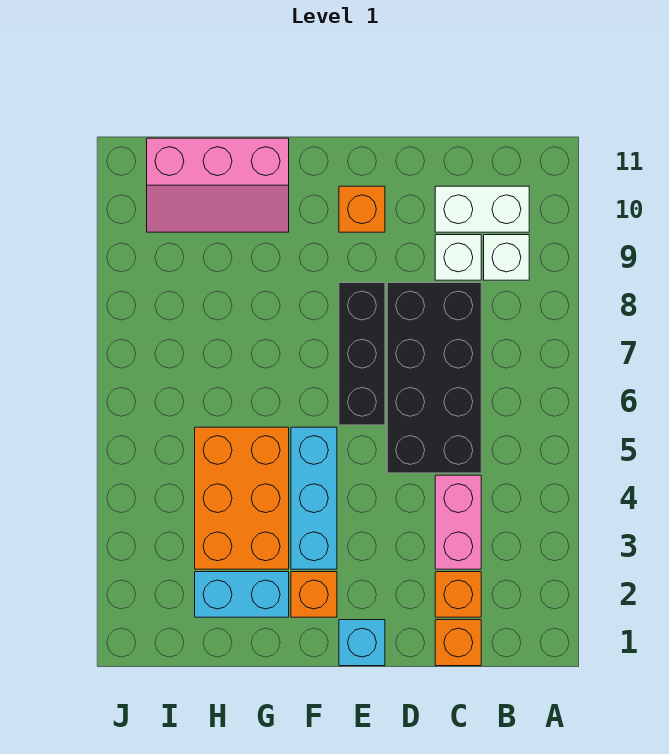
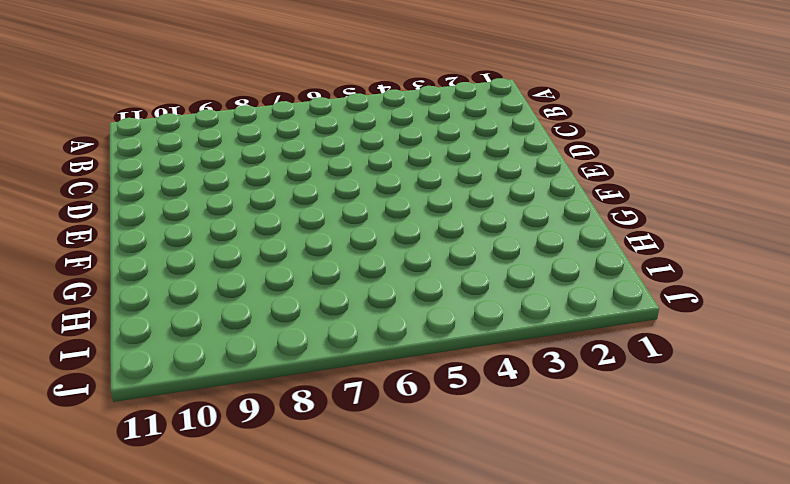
none -> white 1x1 brick [484,235,529,280]
none -> white 1x2 brick [435,186,529,232]
none -> orange 1x1 brick [435,620,481,666]

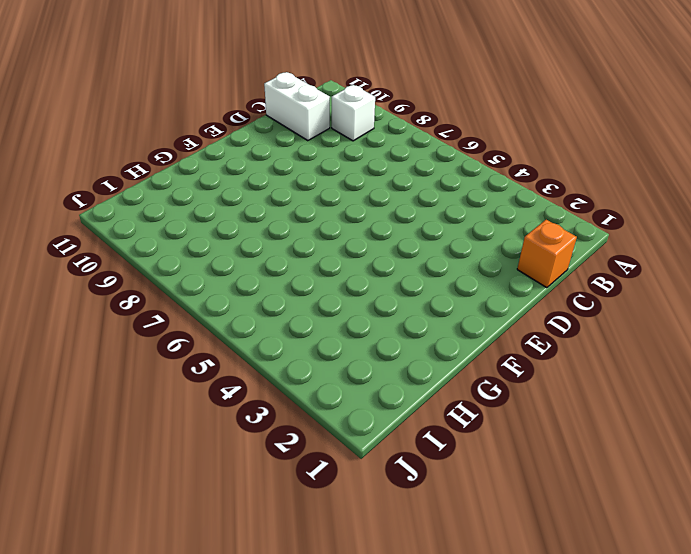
white 1x2 brick [264,72,330,141] -> white 1x2 brick turned to [435,186,529,232]
none -> orange 1x1 brick [435,572,481,617]
none -> pink 1x2 brick [435,475,481,569]
none -> black 2x4 brick [387,283,481,473]

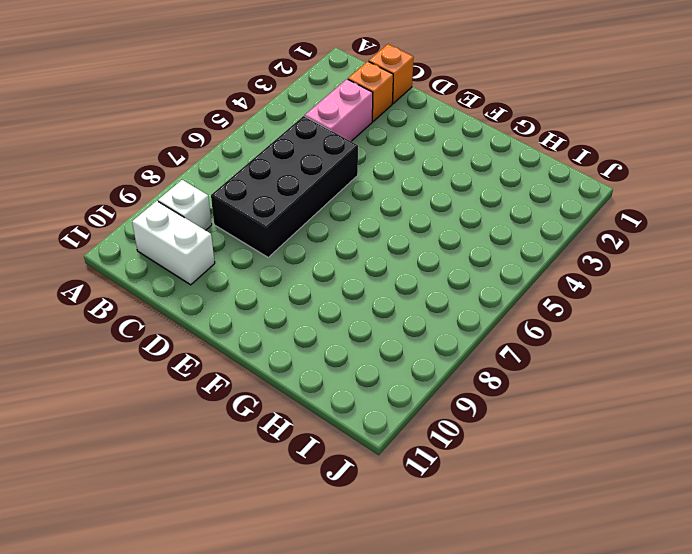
none -> white 1x1 brick [435,235,481,280]
none -> cyan 1x1 brick [339,620,385,666]
none -> black 1x3 brick [339,283,385,425]

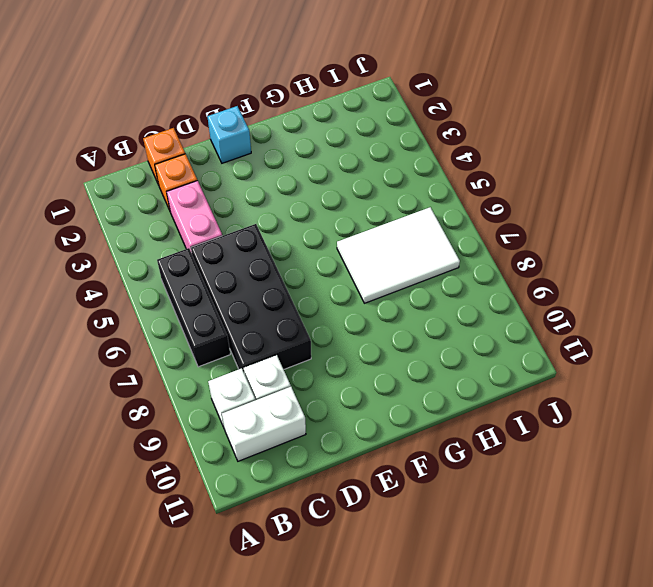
black 1x3 brick [157,248,230,367] -> black 1x3 brick moved to [339,283,385,425]
white 2x3 tile [337,207,460,303] -> none
none -> orange 1x1 brick [339,186,385,232]
none -> orange 1x1 brick [291,572,337,617]
none -> cyan 1x3 brick [291,427,337,569]

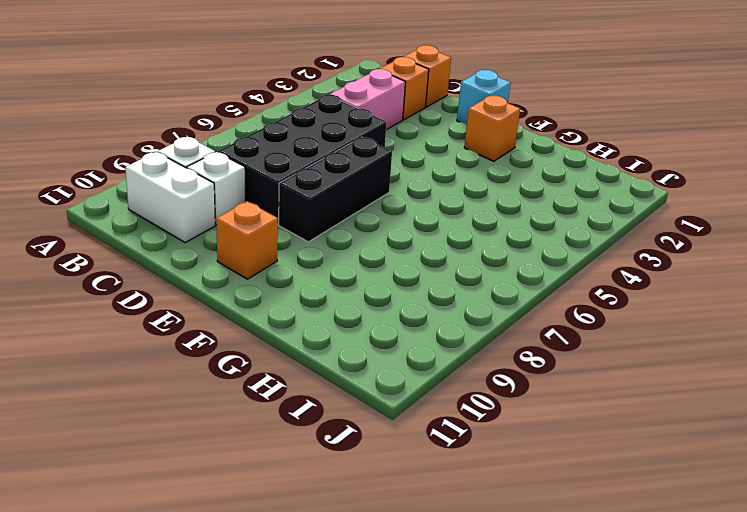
none -> cyan 1x3 brick [291,427,337,569]
none -> cyan 1x2 brick [195,572,289,617]
none -> orange 2x3 brick [195,427,289,569]

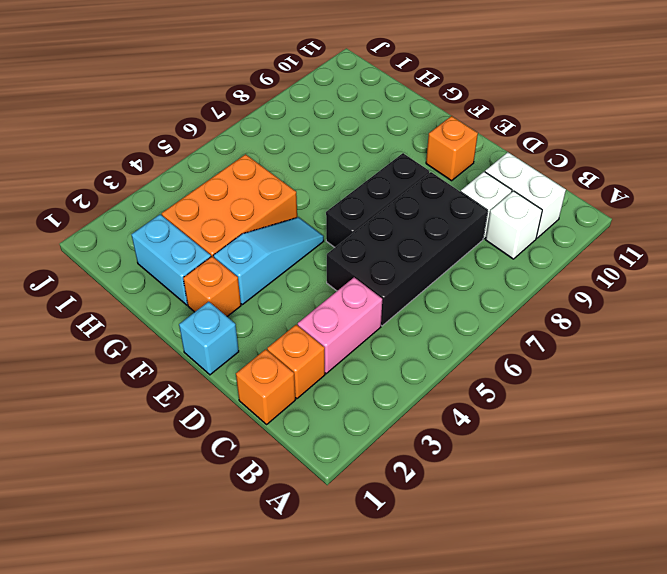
cyan 1x3 slope [213,217,324,305] -> cyan 1x3 brick [291,427,337,569]
none -> pink 2x3 slope [147,138,289,232]

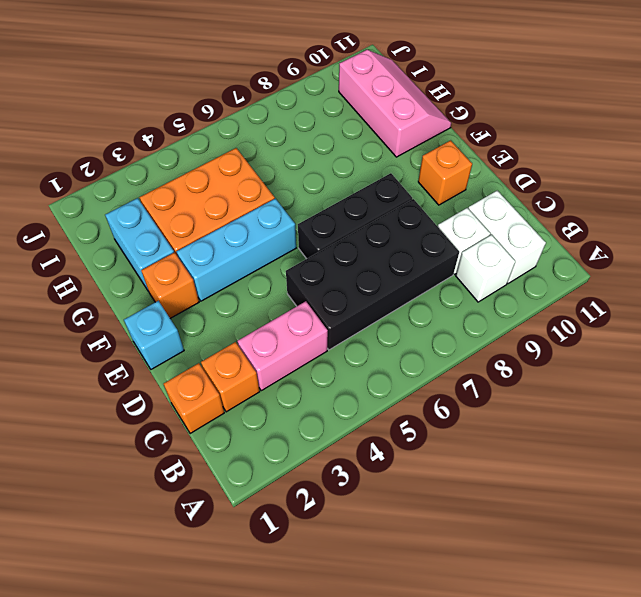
pink 2x3 slope [339,50,451,157] -> pink 2x3 slope turned to [147,138,289,232]

